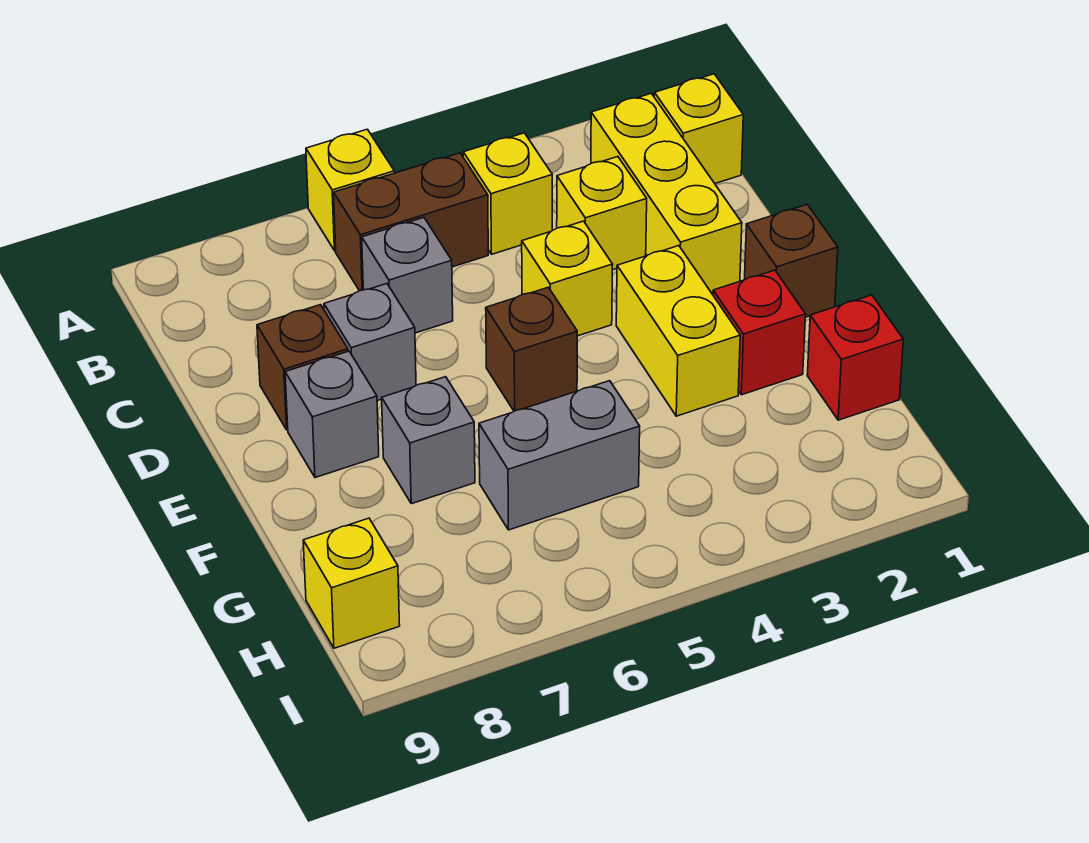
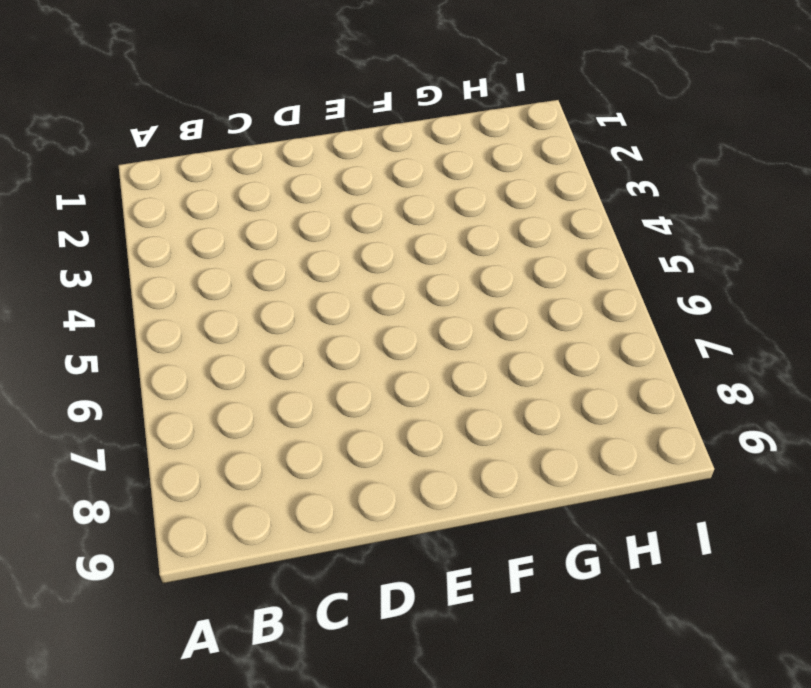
none -> yellow 1x1 brick [306,129,394,251]
none -> yellow 1x1 brick [654,74,743,183]
none -> yellow 1x3 brick [591,93,742,293]

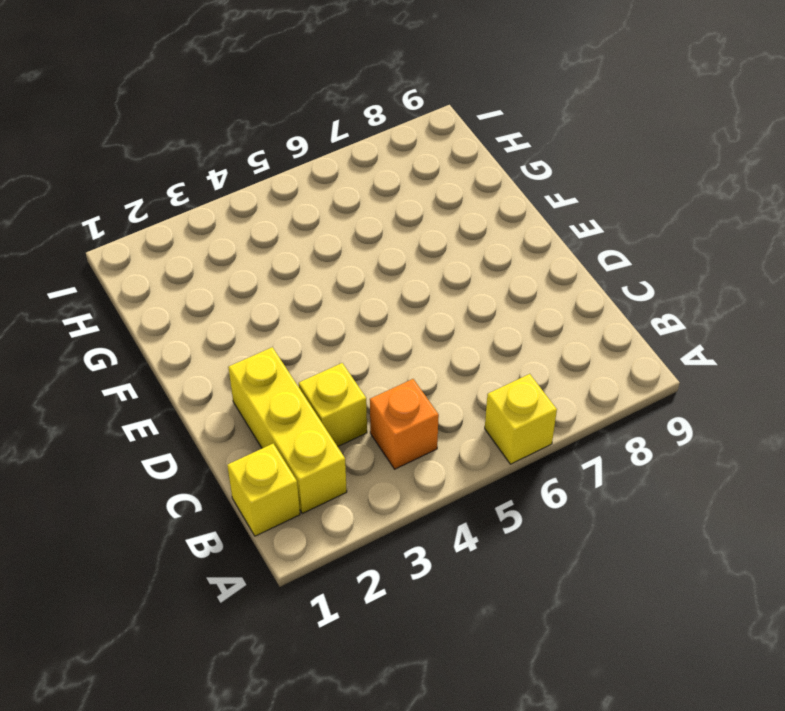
orange 1x1 brick [370,379,439,469] -> yellow 1x1 brick [463,133,552,254]
none -> brown 1x2 brick [334,153,488,291]
none -> grey 1x1 brick [362,218,453,333]
none -> yellow 1x1 brick [522,221,613,336]

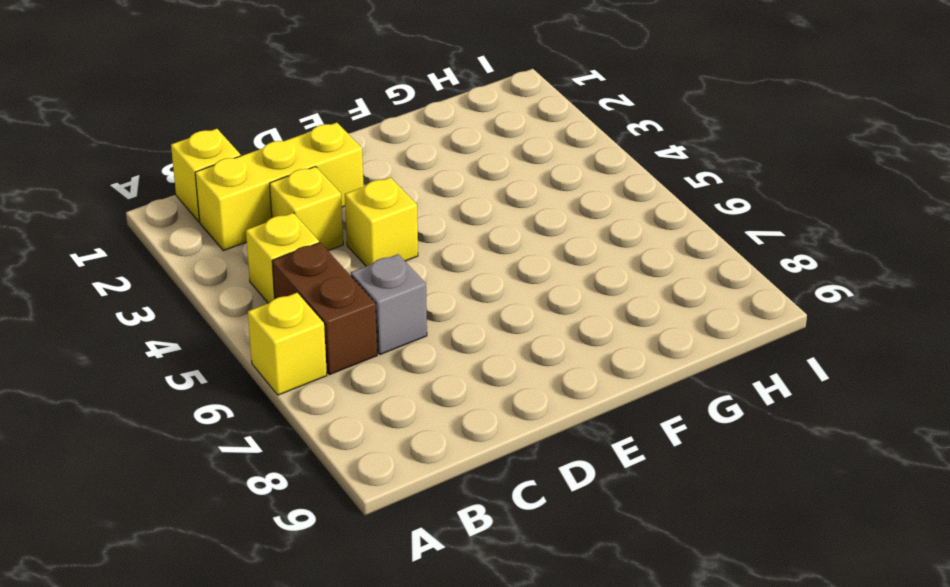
none -> grey 1x1 brick [324,284,416,401]
none -> brown 1x1 brick [257,305,348,430]
none -> brown 1x1 brick [745,205,838,317]

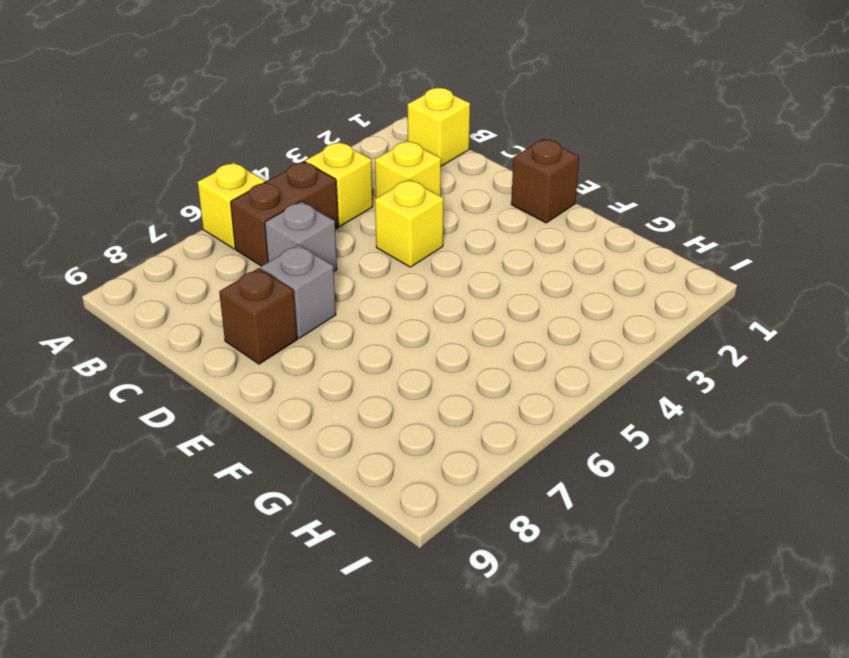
none -> yellow 1x3 brick [591,93,742,293]
none -> yellow 1x2 brick [616,246,740,416]
none -> brown 1x1 brick [486,287,577,411]

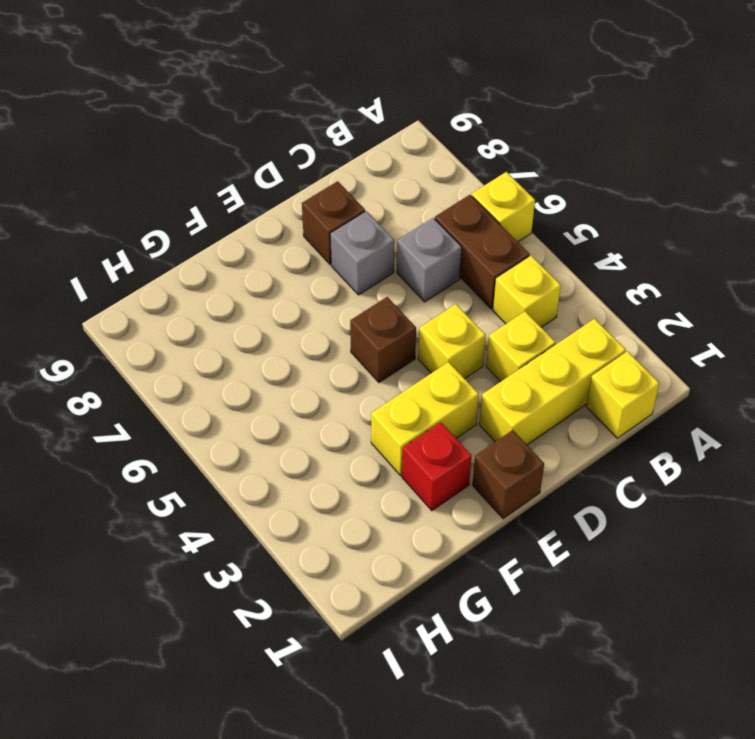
none -> grey 1x1 brick [285,351,379,478]
none -> grey 1x1 brick [382,377,475,504]
none -> red 1x1 brick [807,295,903,420]

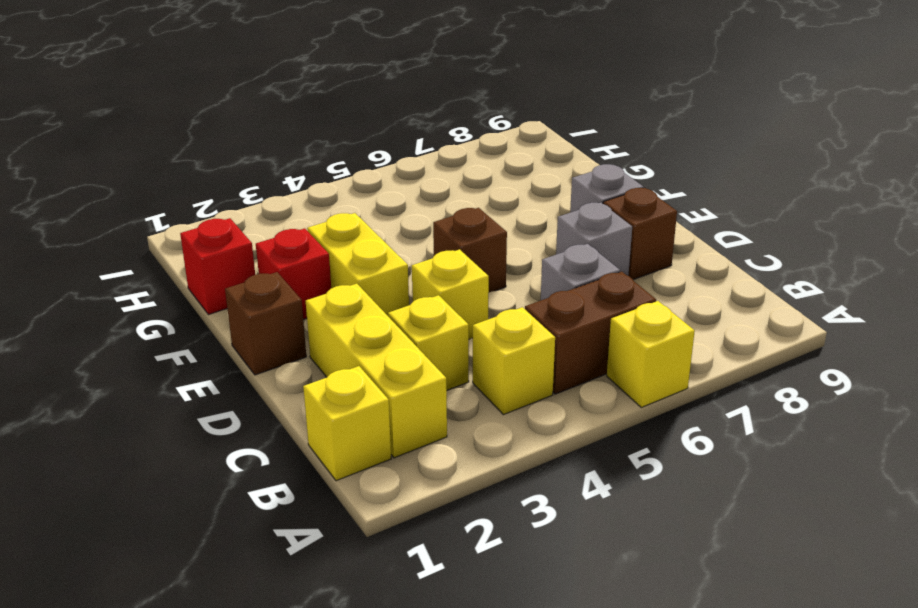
none -> grey 1x1 brick [382,377,475,504]
none -> grey 1x2 brick [479,381,640,530]
none -> yellow 1x1 brick [303,518,400,648]

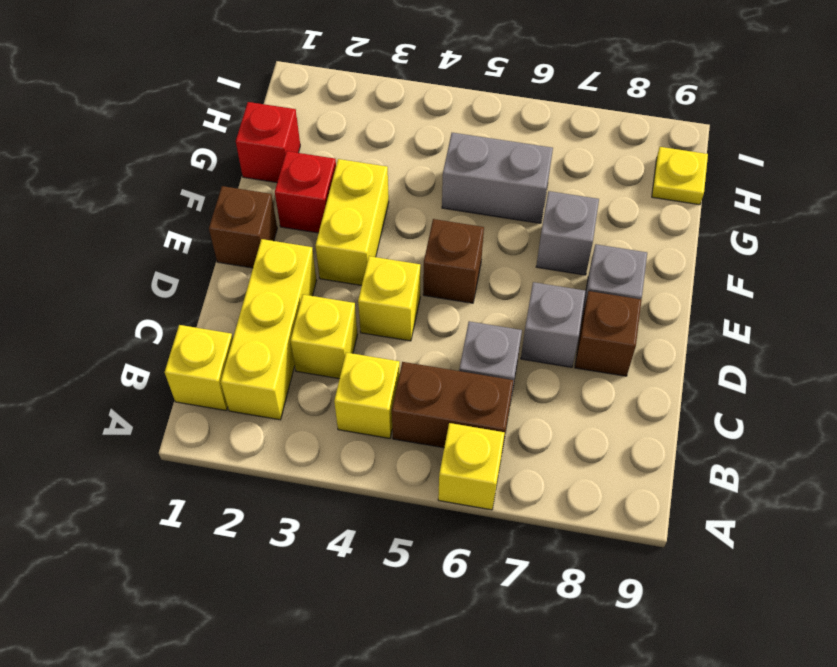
yellow 1x1 plate [652,147,708,205] -> yellow 1x1 brick [303,518,400,648]

